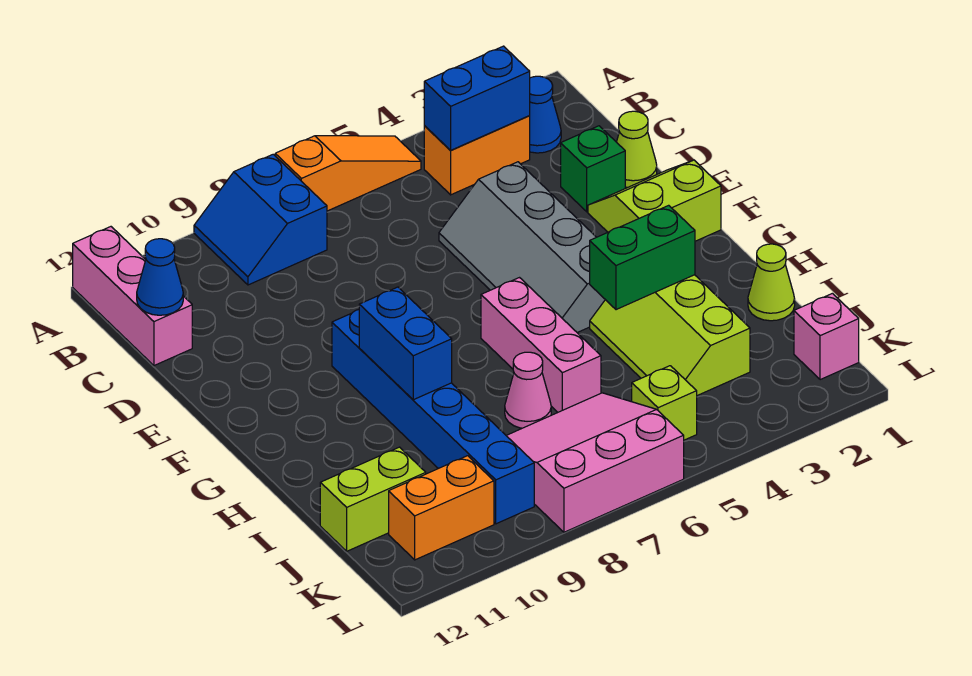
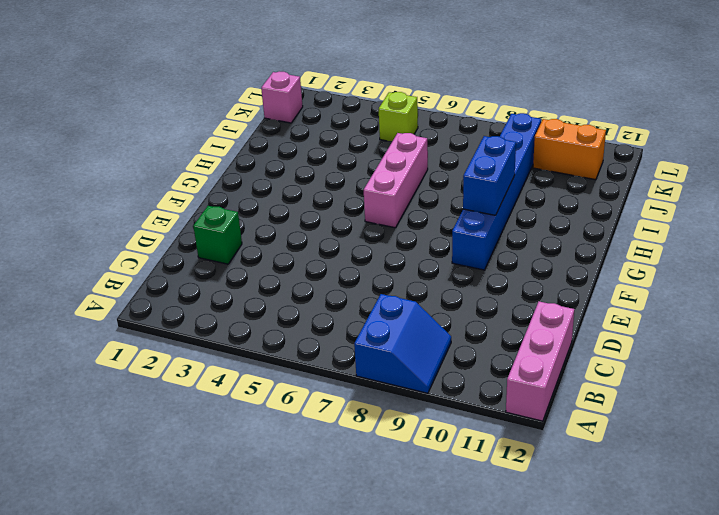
none -> orange 1x3 slope [275,136,421,211]
none -> blue 1x1 cone [529,76,561,153]
none -> orange 1x2 brick [424,116,530,195]

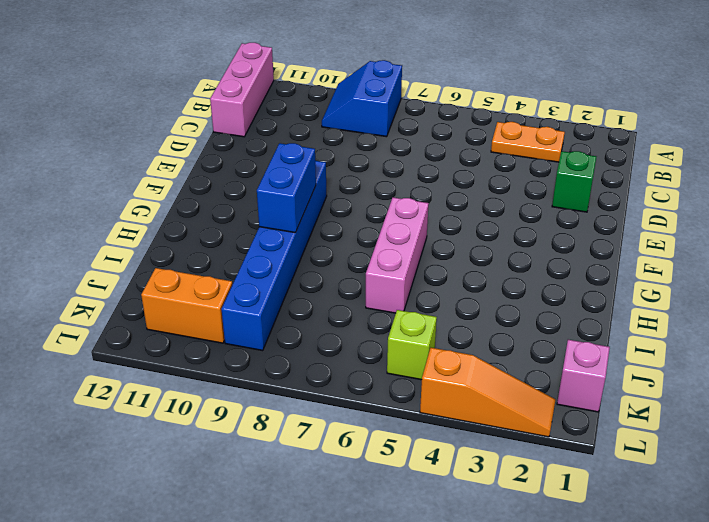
orange 1x2 plate [491,122,565,162] -> orange 1x2 brick [424,116,530,195]
orange 1x3 slope [420,348,556,437] -> orange 1x3 slope moved to [275,136,421,211]
none -> blue 1x1 cone [529,76,561,153]
none -> lime 1x1 cone [617,111,657,187]
none -> grey 2x4 slope [439,162,605,333]

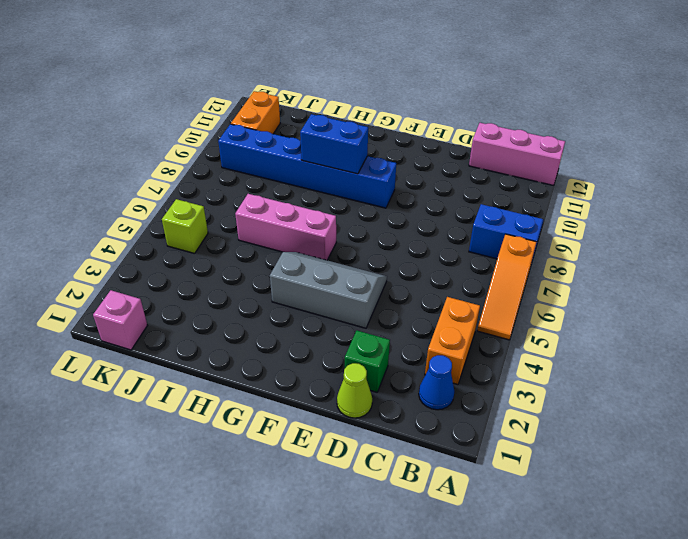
grey 2x3 slope [270,252,387,328] -> grey 2x4 slope [439,162,605,333]
none -> lime 2x2 slope [588,160,721,241]
none -> lime 2x3 slope [590,275,750,396]
none -> lime 1x1 cone [748,244,795,321]

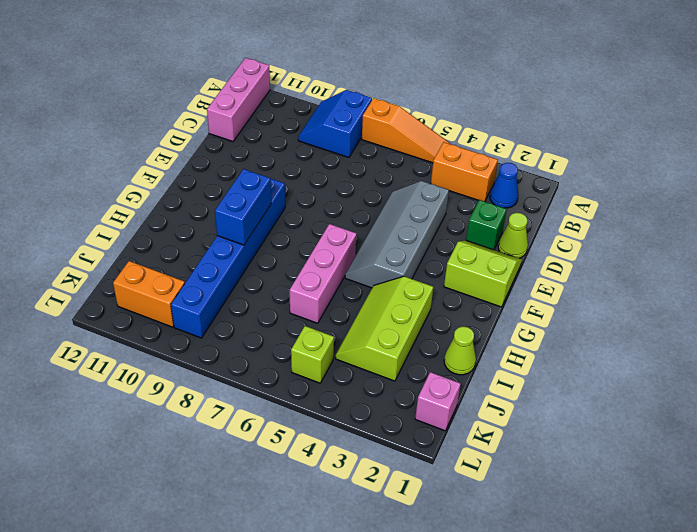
none -> pink 1x1 cone [505,352,551,428]
none -> pink 3x3 slope [506,393,684,532]
none -> lime 1x2 brick [320,447,426,551]

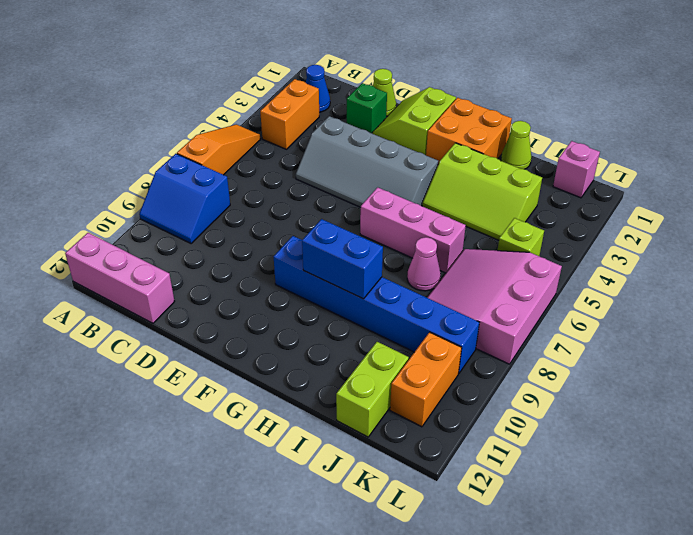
orange 2x2 brick [426,98,512,164] -> none
none -> blue 1x2 brick [424,46,530,150]
none -> blue 1x1 cone [137,239,183,315]
none -> green 1x2 brick [590,205,695,310]

